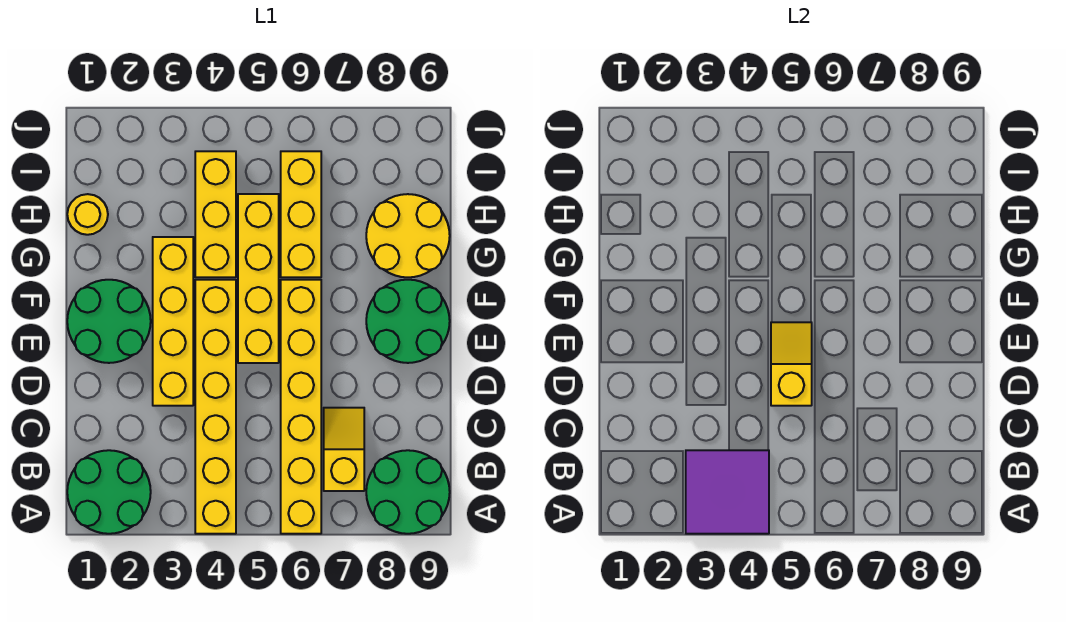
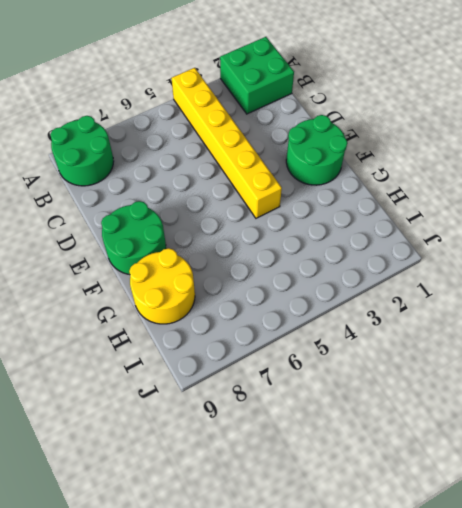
green 2x2 brick [220,37,294,114] -> green 2x2 round brick [67,450,151,534]
none -> yellow 1x6 brick [281,280,321,534]
none -> yellow 1x2 slope [324,408,364,491]
none -> yellow 1x4 brick [153,237,193,406]

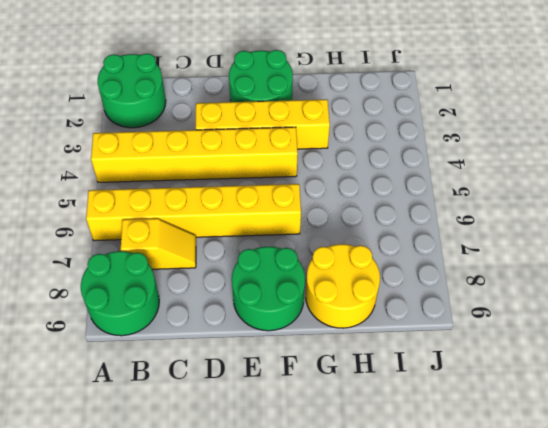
none -> yellow 1x4 brick [238,194,279,363]
none -> yellow 1x3 brick [195,151,236,277]
none -> yellow 1x3 brick [281,151,321,277]

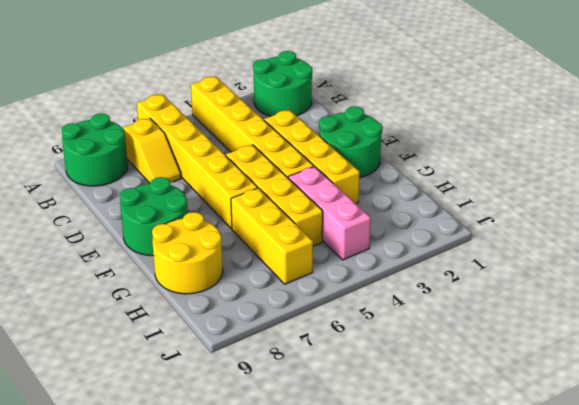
pink 1x3 brick [288,166,371,260] -> yellow 1x3 brick [195,151,236,277]
none -> yellow 1x1 round brick [67,194,108,235]
none -> purple 2x2 tile [686,450,769,534]
none -> yellow 1x2 slope [771,322,812,406]

